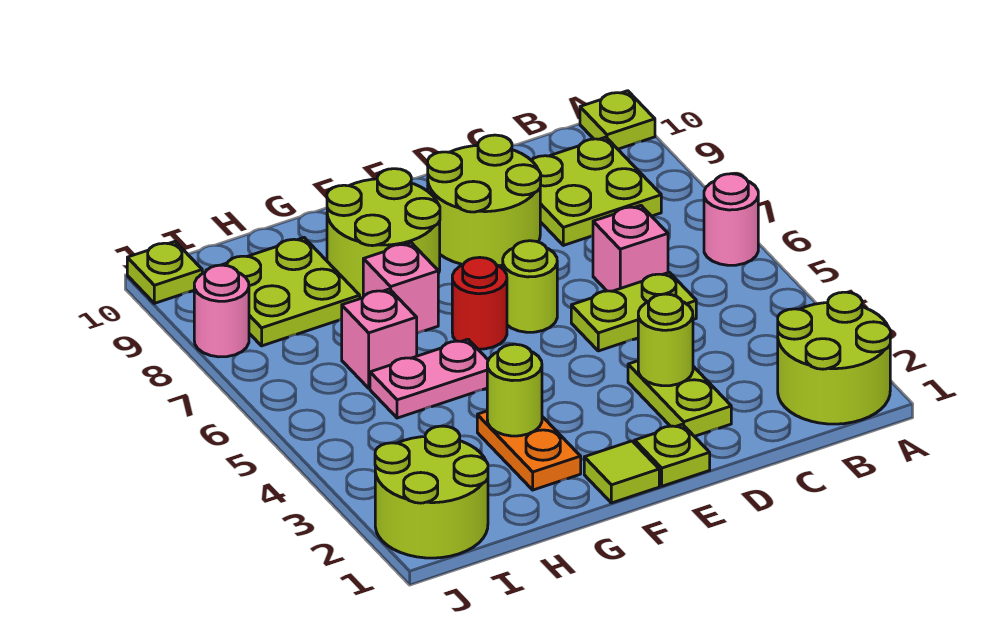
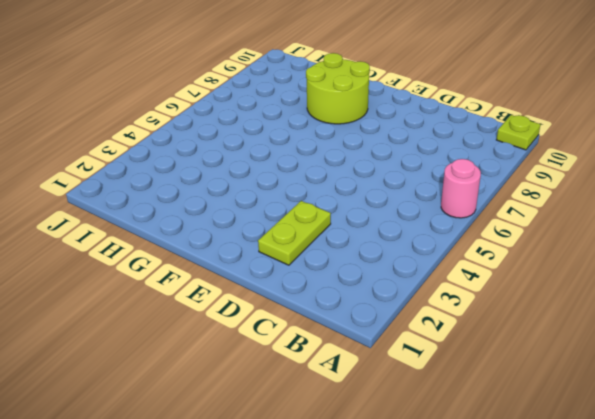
none -> lime 2x2 round brick [778,292,890,424]
none -> lime 2x2 plate [531,137,661,245]
none -> lime 1x2 plate [571,272,696,351]

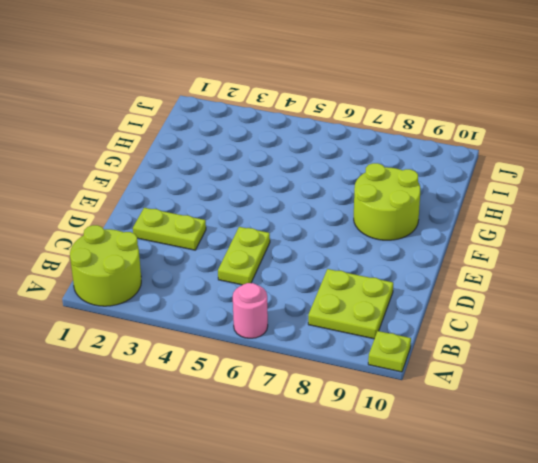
none -> pink 1x1 brick [593,205,668,291]
none -> lime 2x2 round brick [428,135,541,266]
none -> lime 1x1 plate [635,424,710,486]

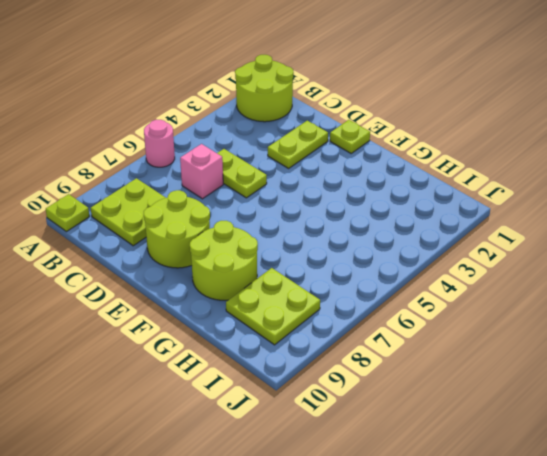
none -> lime 1x1 round brick [503,241,557,332]
none -> lime 1x1 tile [584,441,659,503]
none -> red 1x1 round brick [452,257,507,349]

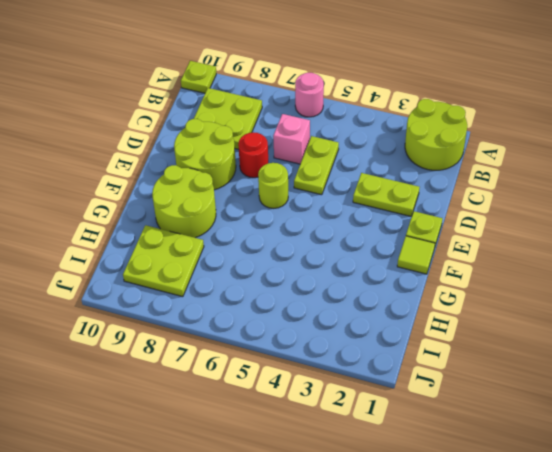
red 1x1 round brick [238,132,268,178] -> red 1x1 round brick moved to [452,257,507,349]
none -> orange 1x2 plate [477,411,581,490]
none -> pink 1x2 plate [370,339,488,418]
none -> pink 1x1 brick [363,243,438,333]

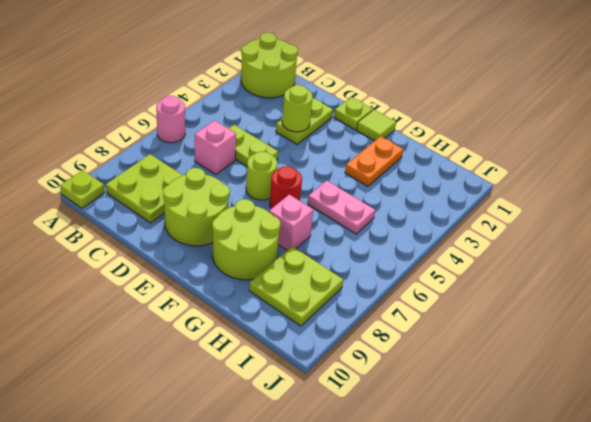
none -> pink 1x1 brick [342,289,417,388]
none -> lime 2x2 round brick [375,426,488,558]
none -> pink 1x1 round brick [194,265,249,357]

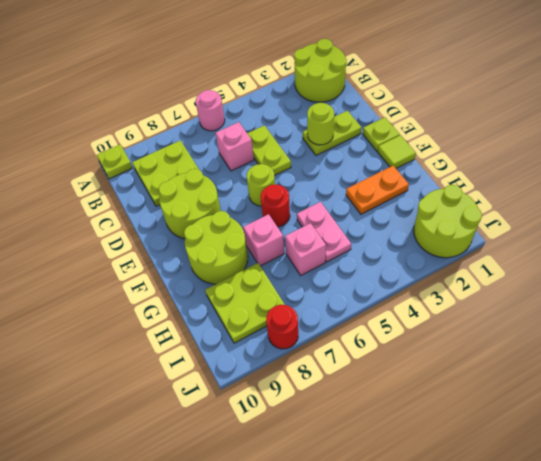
red 1x1 round brick [266,305,298,349] -> pink 1x1 round brick [194,265,249,357]
none -> lime 1x1 plate [127,242,202,303]
none -> lime 1x1 round brick [487,344,542,436]

